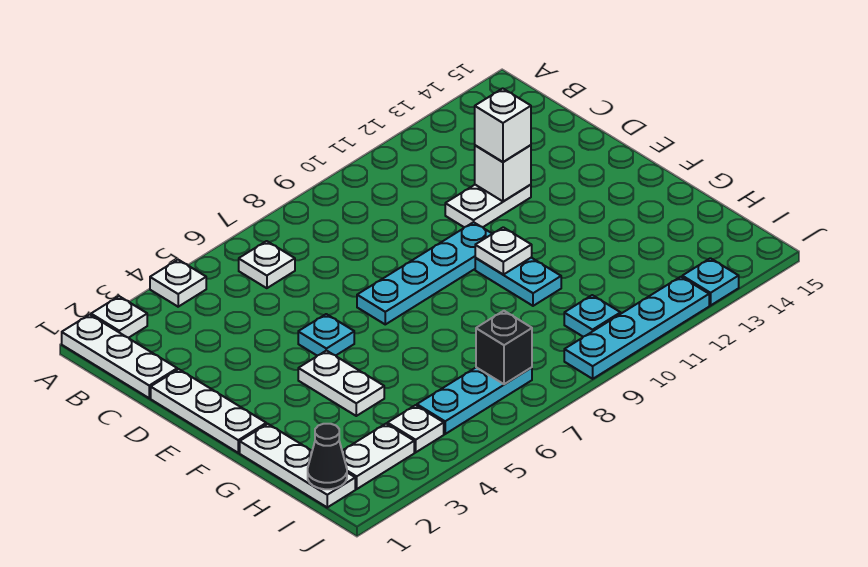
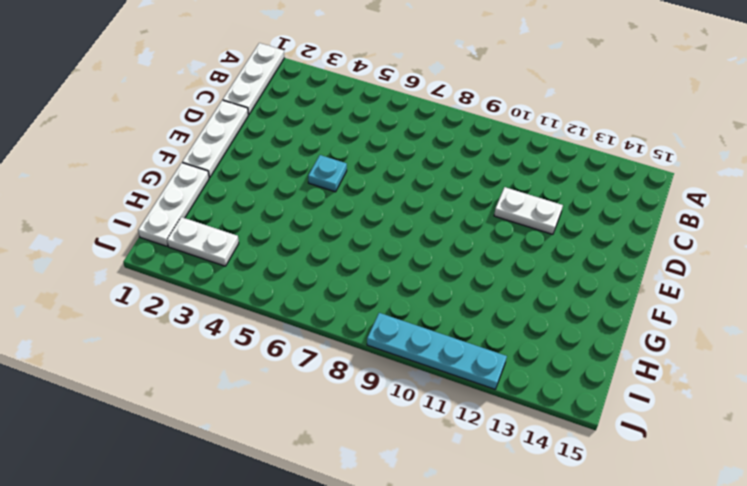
none -> white 1x1 plate [91,296,147,338]
none -> white 1x1 plate [150,260,206,307]
none -> white 1x1 plate [239,241,295,288]

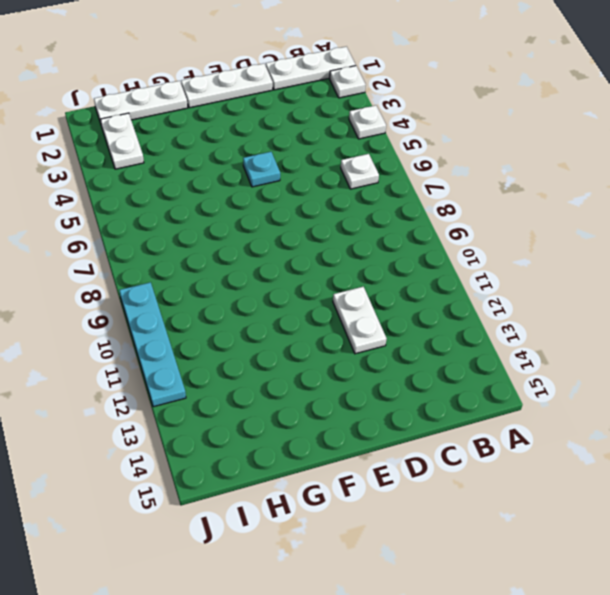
none -> cyan 1x4 plate [357,222,492,324]
none -> white 1x2 plate [298,350,384,416]
none -> cyan 1x2 plate [475,258,561,306]

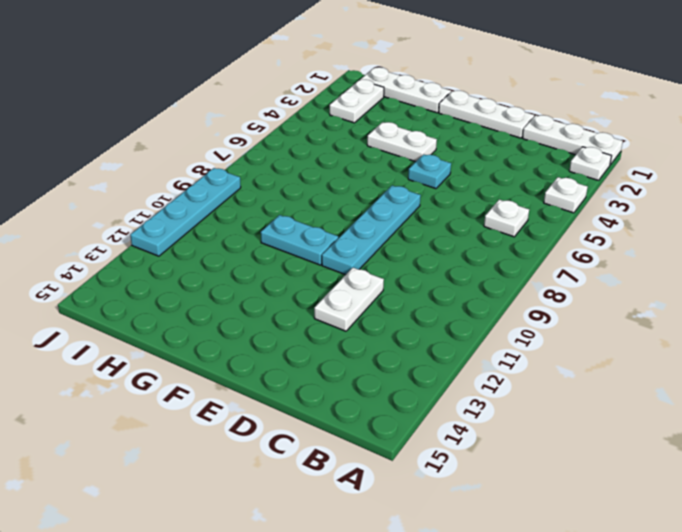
none -> white 1x1 plate [387,405,444,452]
none -> cyan 1x3 plate [417,367,532,434]
none -> cyan 1x1 plate [564,295,621,337]

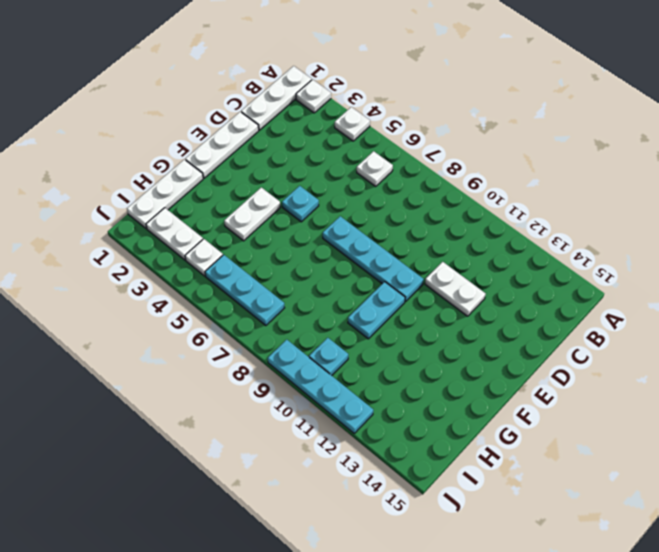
none -> cyan 1x1 plate [682,258,739,305]
none -> white 1x1 brick [475,145,531,201]
none -> white 1x1 plate [475,227,532,275]

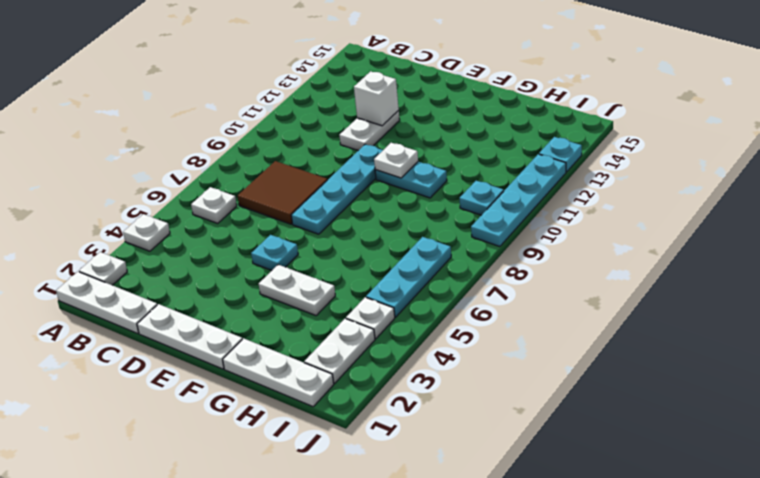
brown 2x2 tile [238,161,327,224] -> none
none -> black 1x1 cone [308,424,347,489]
none -> black 1x1 brick [476,311,532,384]
none -> white 1x1 brick [475,88,531,162]

